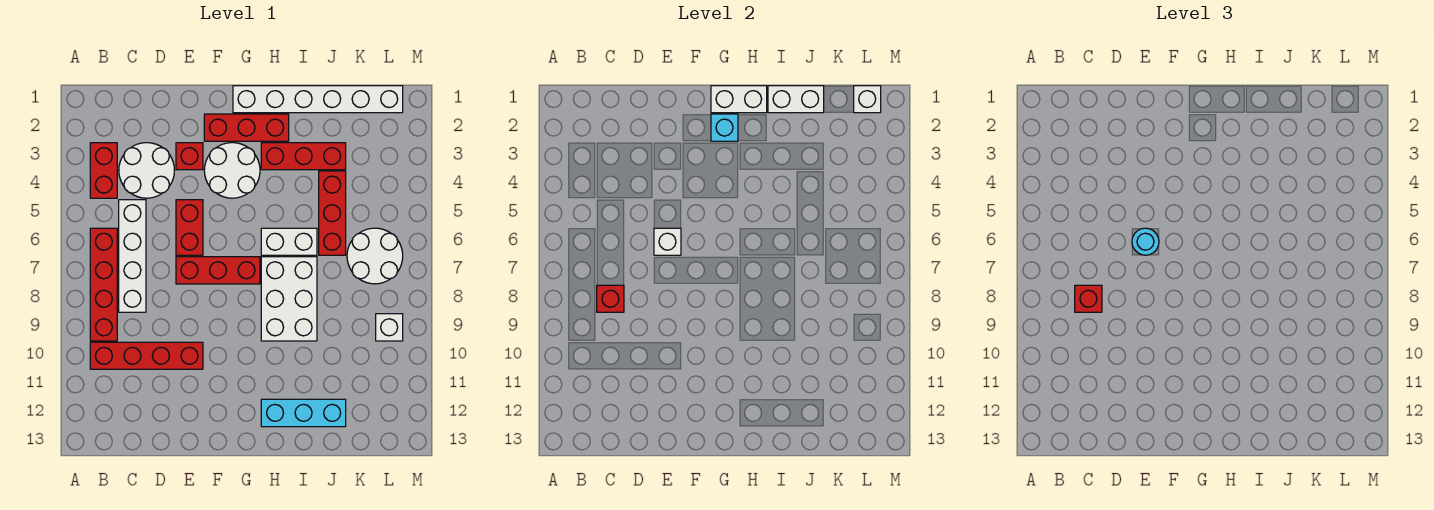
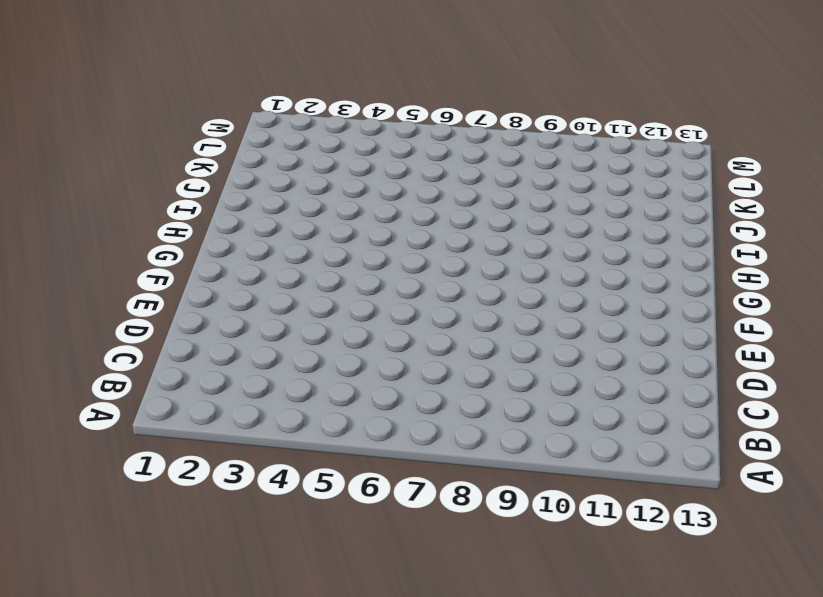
none -> red 1x2 brick [90,143,117,198]
none -> red 1x4 brick [90,228,117,341]
none -> red 1x4 brick [90,342,203,369]

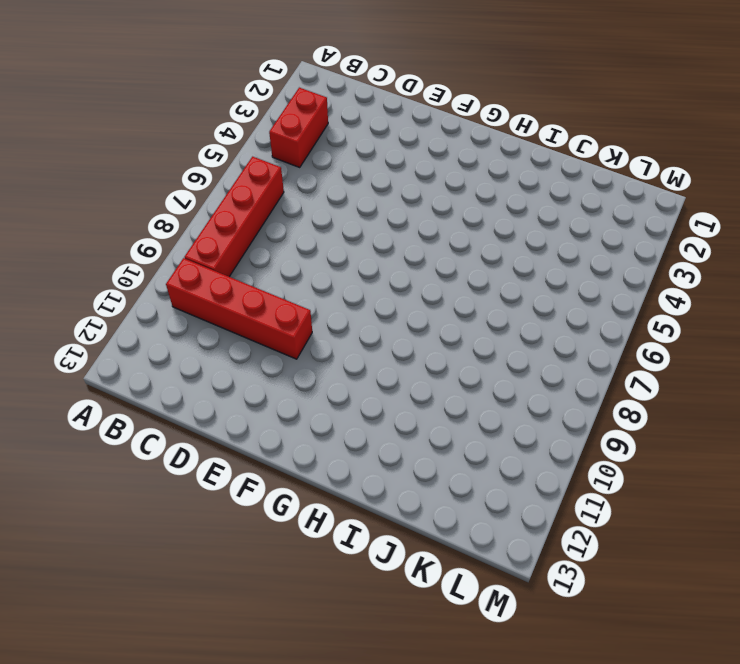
none -> white 2x2 round brick [119,143,174,198]
none -> white 1x4 brick [119,200,146,312]
none -> red 1x1 brick [176,143,203,170]

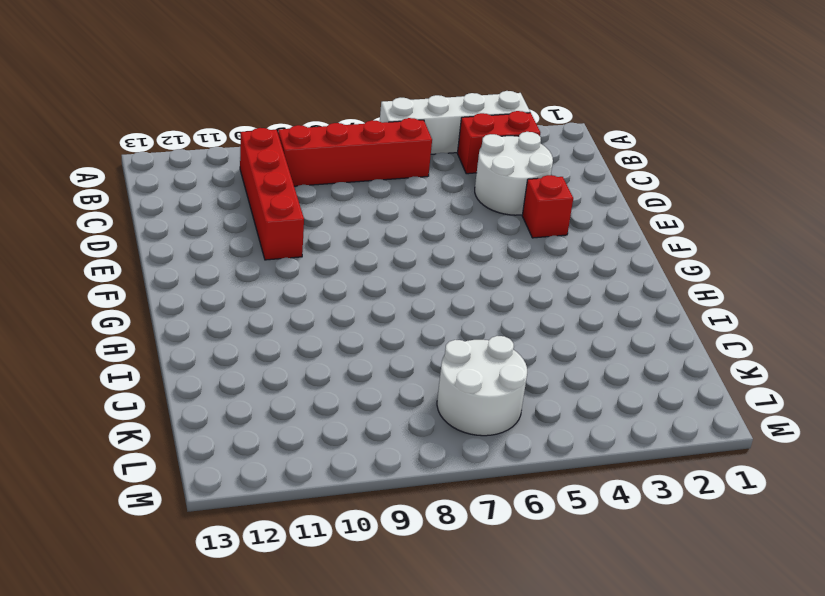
white 1x4 brick [380,91,530,154] -> white 1x4 brick moved to [119,200,146,312]
none -> red 1x2 brick [176,200,203,255]
none -> red 1x3 brick [176,257,260,284]
none -> red 1x3 brick [204,114,289,141]

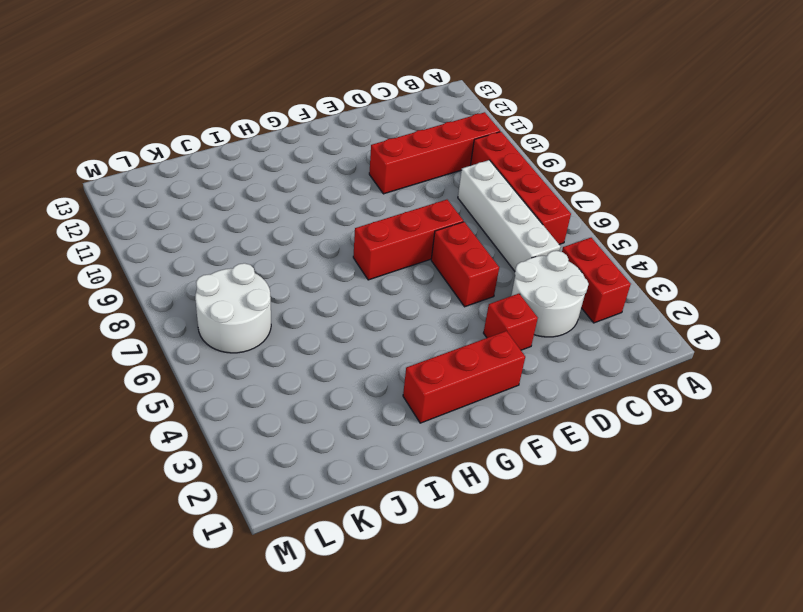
none -> white 2x2 round brick [204,143,260,198]
none -> white 1x6 brick [233,86,403,113]
none -> red 1x3 brick [261,143,346,170]

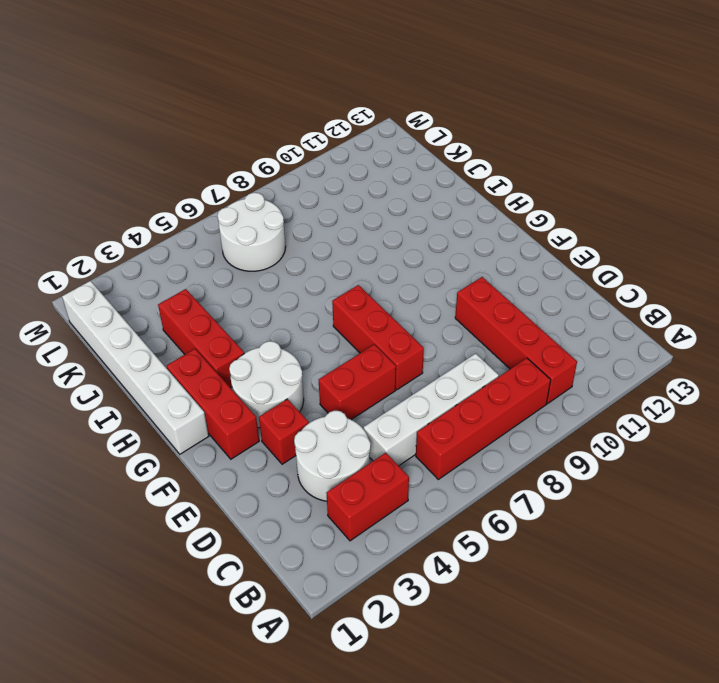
none -> white 1x2 brick [261,228,317,255]
none -> white 2x3 brick [261,257,317,341]
none -> cyan 1x3 brick [261,399,346,427]

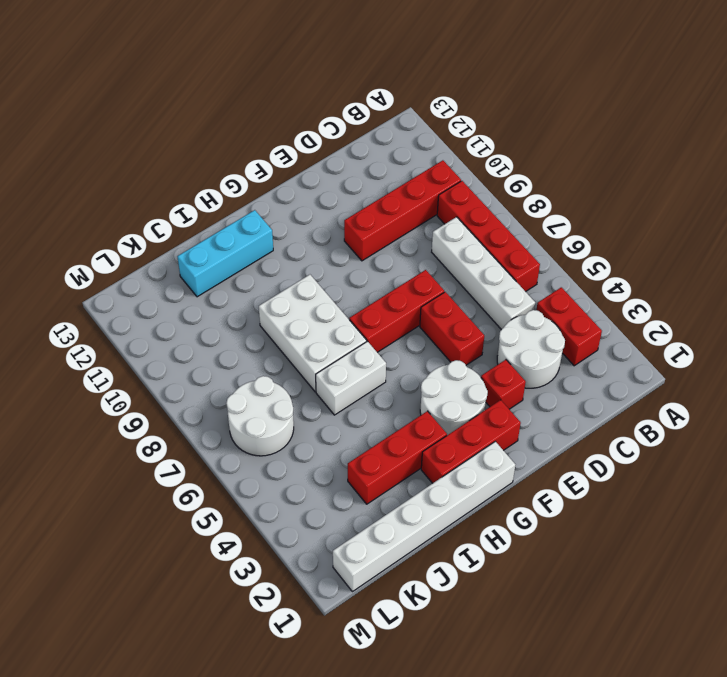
none -> red 1x3 brick [319,171,346,255]
none -> white 1x1 brick [376,314,403,341]
none -> red 1x1 brick [597,285,624,312]

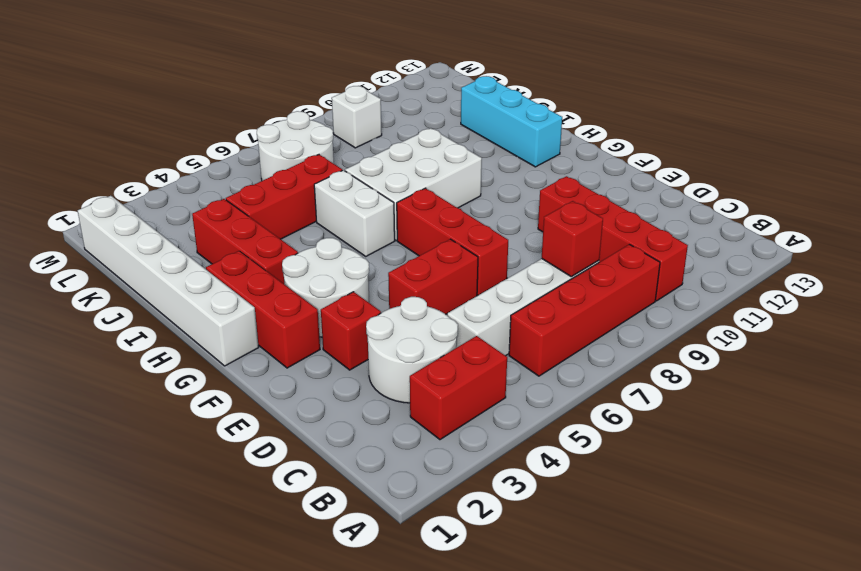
none -> white 1x1 brick [654,228,681,255]
none -> white 1x2 brick [711,86,767,113]
none -> cyan 1x1 brick [711,114,738,141]

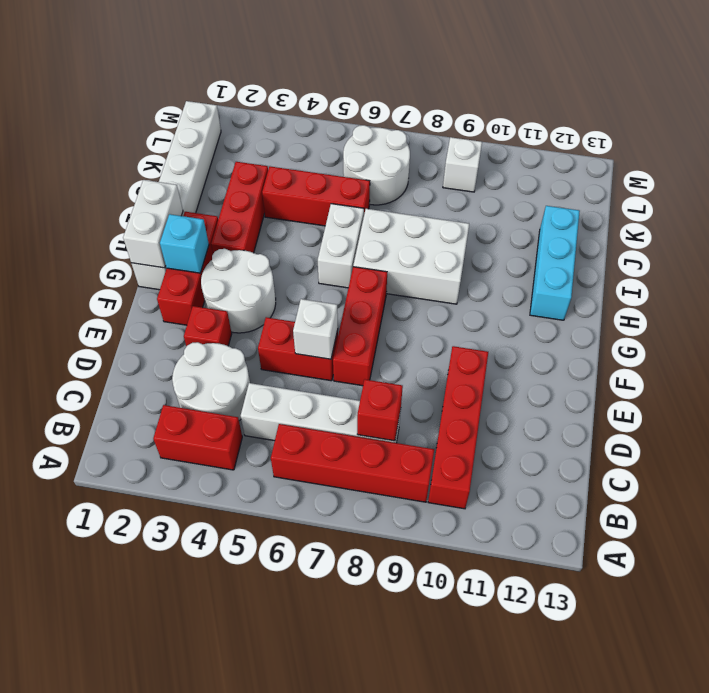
none -> white 1x2 brick [768,86,824,113]
none -> white 1x1 brick [854,86,881,113]
none -> red 1x1 brick [1075,285,1102,312]

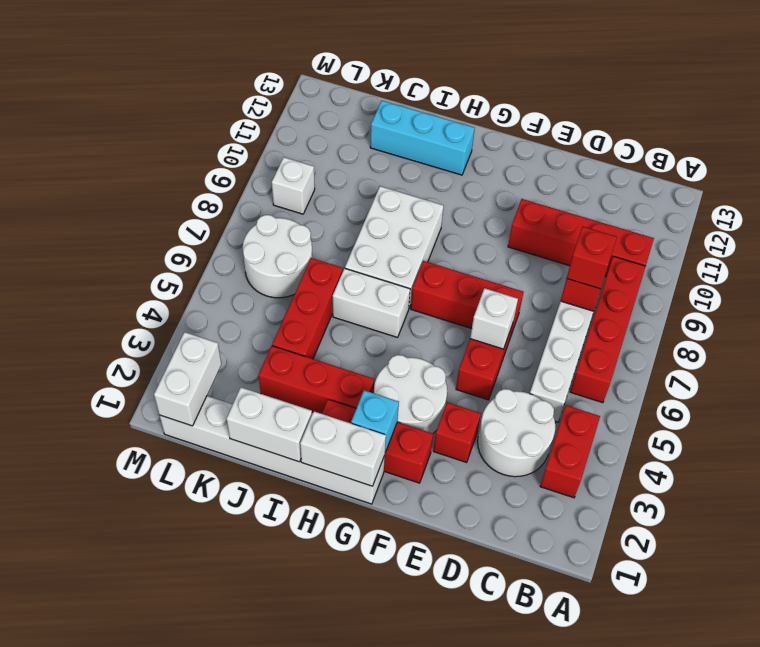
white 1x2 brick [154,332,221,426] -> white 1x1 brick [854,86,881,113]
none -> cyan 1x1 round brick [1132,228,1159,255]

